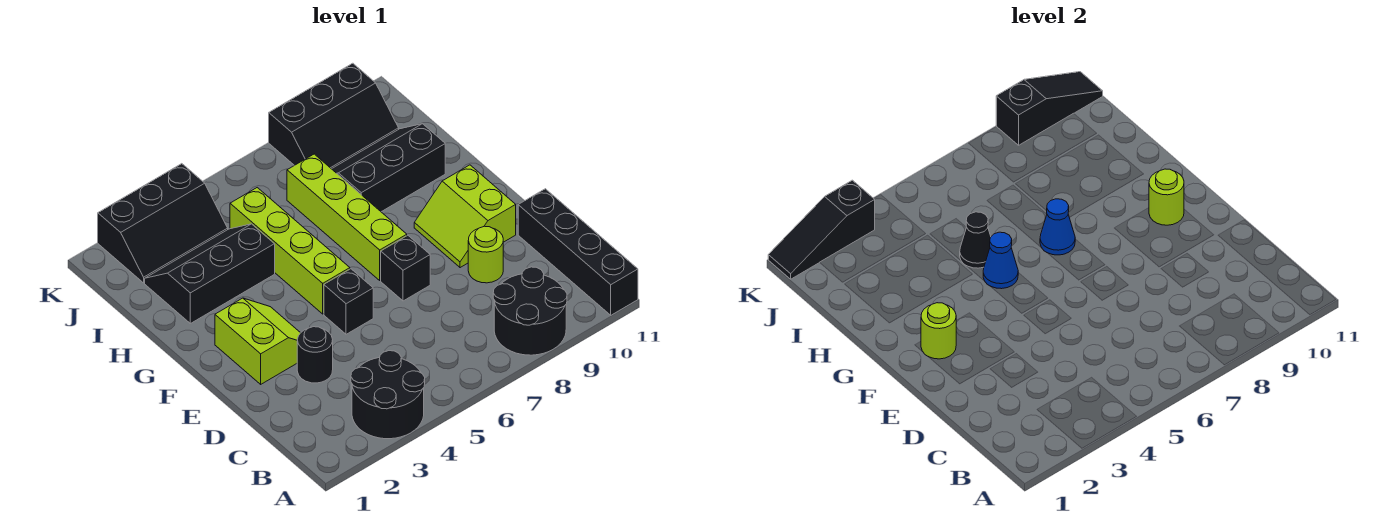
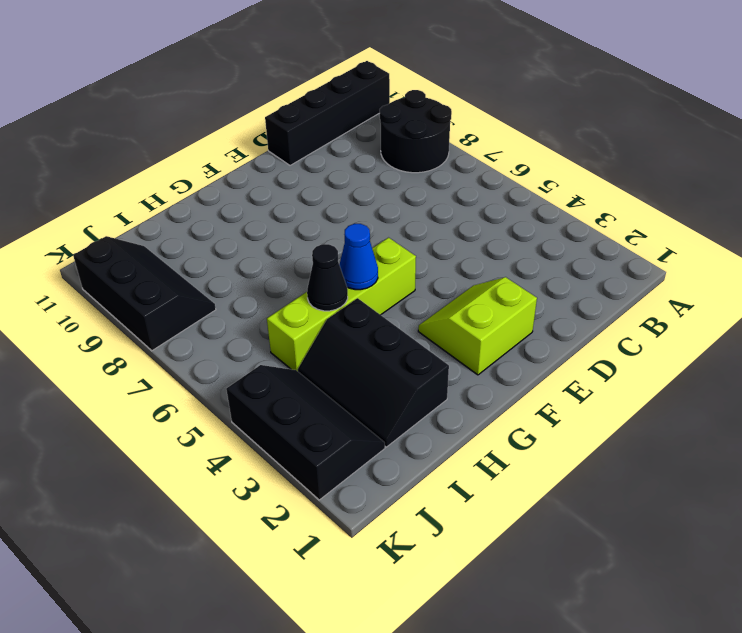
none -> black 2x2 round brick [351,351,425,439]
none -> black 1x1 round brick [297,327,333,383]
none -> lime 1x1 round brick [468,226,503,283]

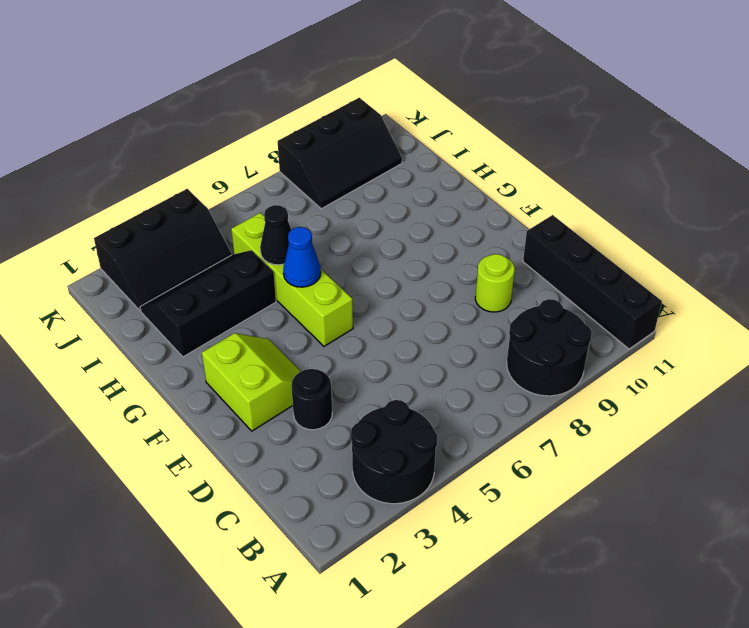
none -> black 1x1 brick [324,269,373,334]
none -> black 1x1 brick [381,235,430,301]
none -> lime 2x2 slope [414,165,516,268]

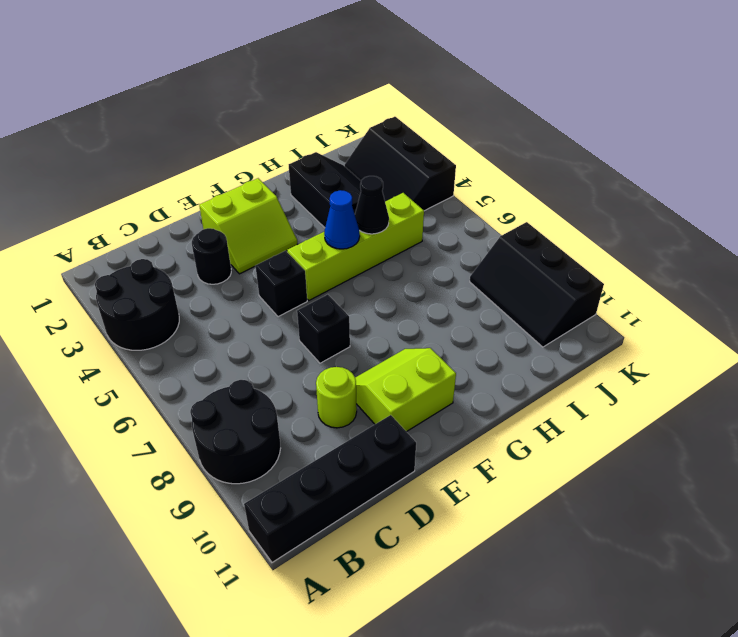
none -> lime 1x4 brick [287,154,407,280]
none -> black 2x3 slope [332,124,445,212]
none -> lime 1x1 round brick [921,303,956,359]

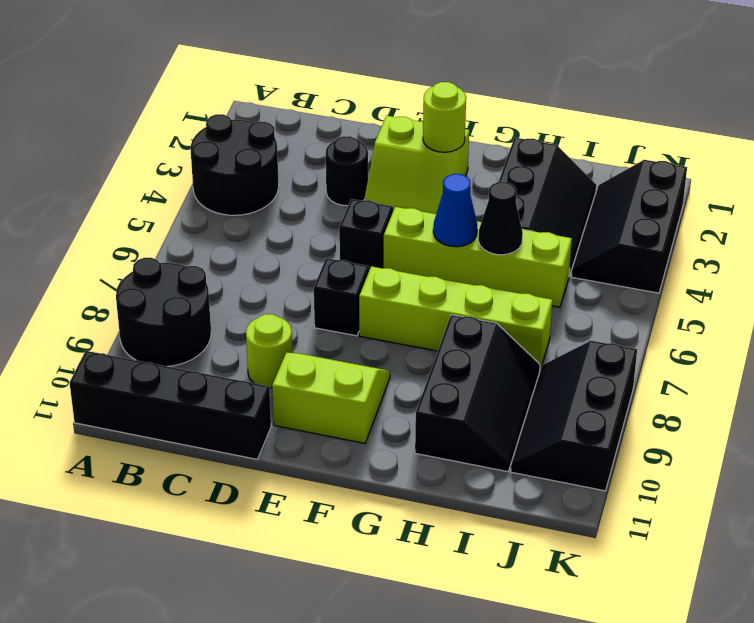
none -> lime 1x1 round brick [1149,169,1184,225]
none -> blue 1x1 cone [1040,199,1075,255]
none -> black 1x3 slope [768,180,875,279]

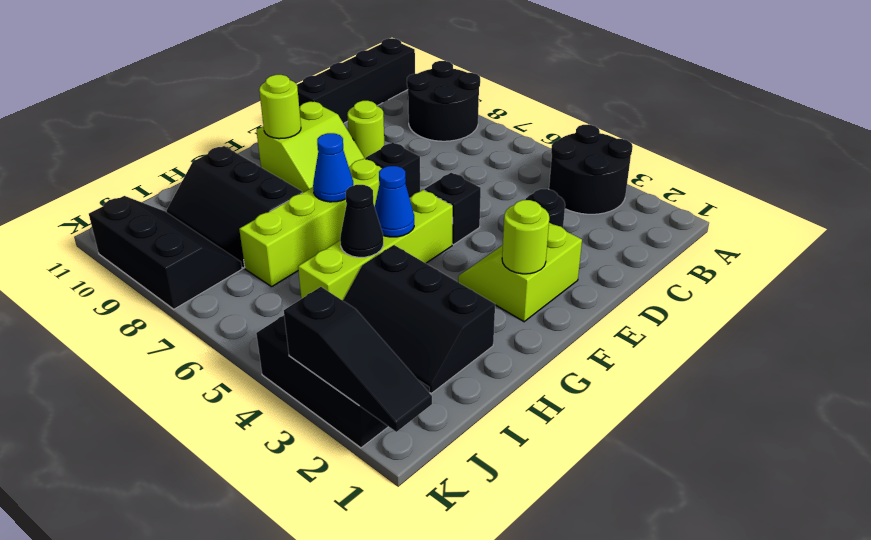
none -> black 1x3 slope [996,72,1103,145]

